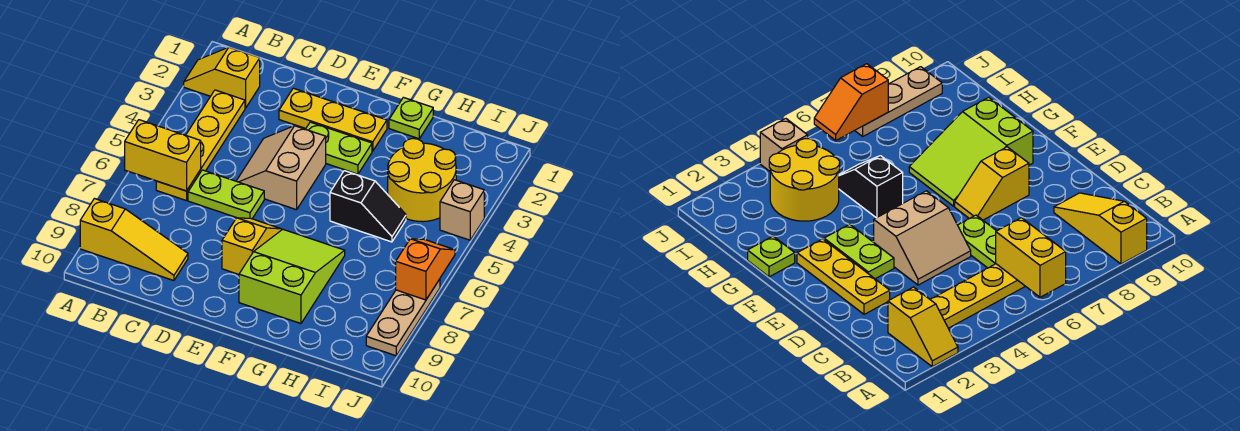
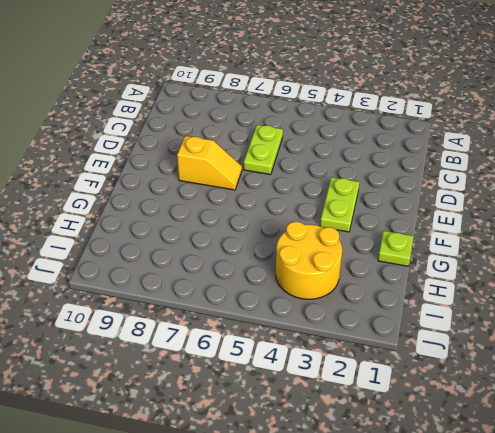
none -> yellow 1x2 slope [184,47,260,108]
none -> yellow 1x3 slope [80,199,188,281]
none -> yellow 1x4 plate [156,90,245,201]

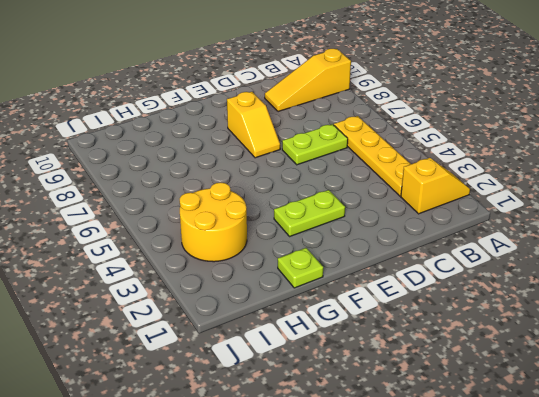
none -> yellow 1x3 plate [279,88,387,151]
none -> tan 2x2 slope [237,126,326,210]
none -> lime 2x3 slope [239,229,345,324]

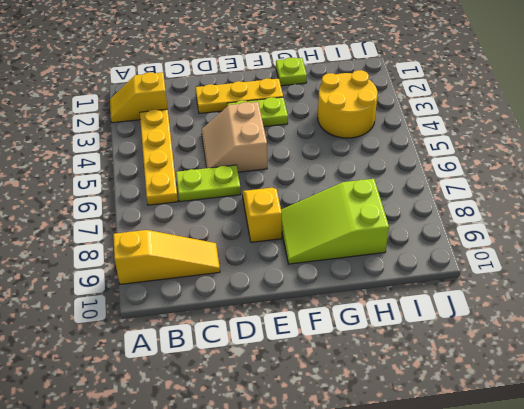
lime 2x3 slope [281,179,389,264] -> lime 2x3 slope turned to [239,229,345,324]
none -> black 1x2 slope [330,171,406,242]
none -> tan 1x1 brick [440,180,484,240]
none -> tan 1x3 plate [366,279,440,356]

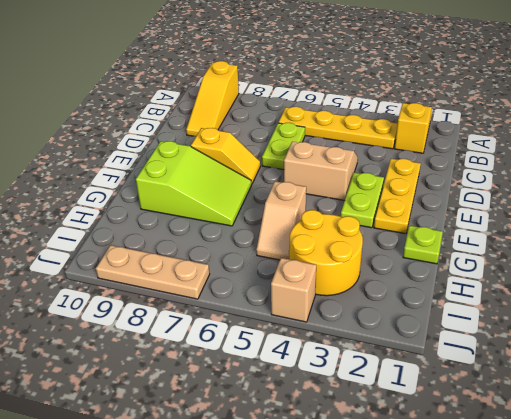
tan 1x2 slope [256,181,306,260] -> black 1x2 slope [330,171,406,242]
none -> yellow 1x2 brick [125,120,201,191]
none -> orange 1x2 slope [396,239,455,300]

